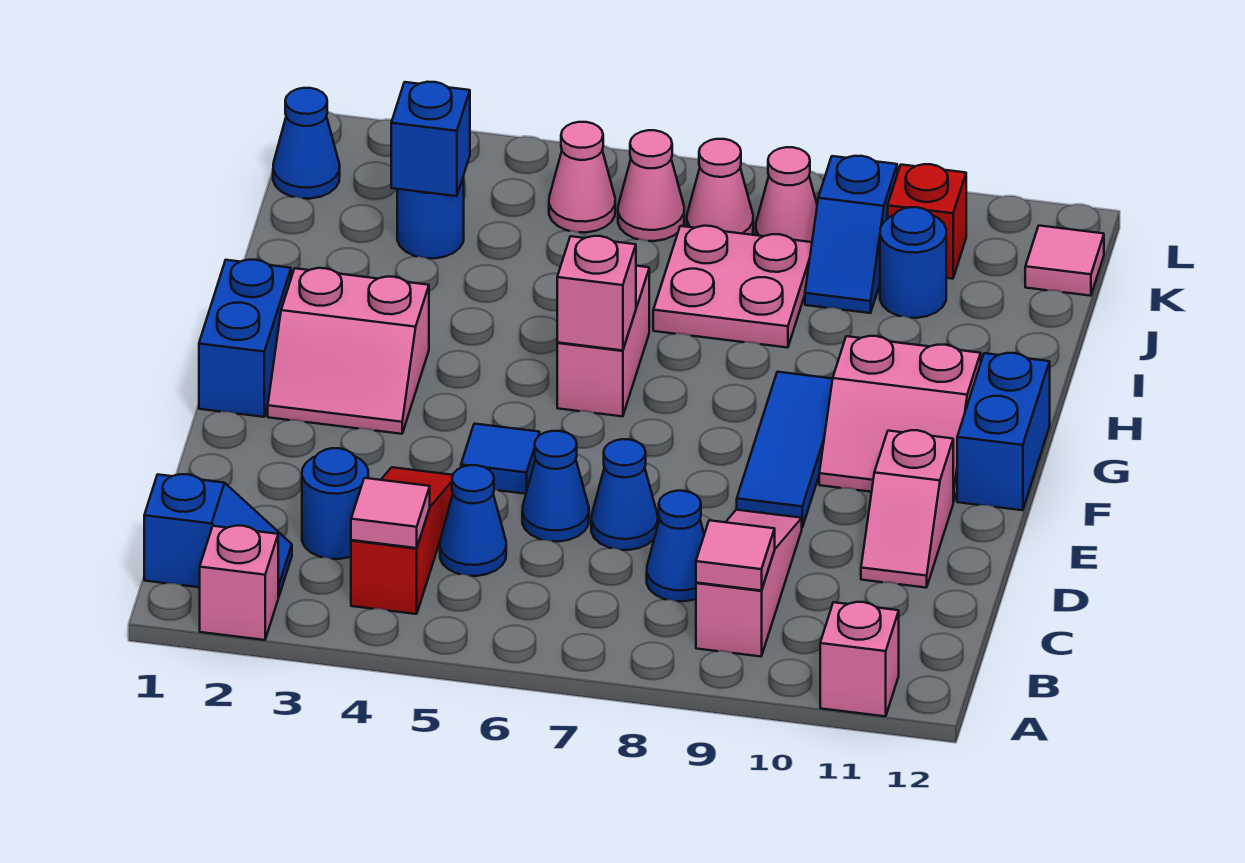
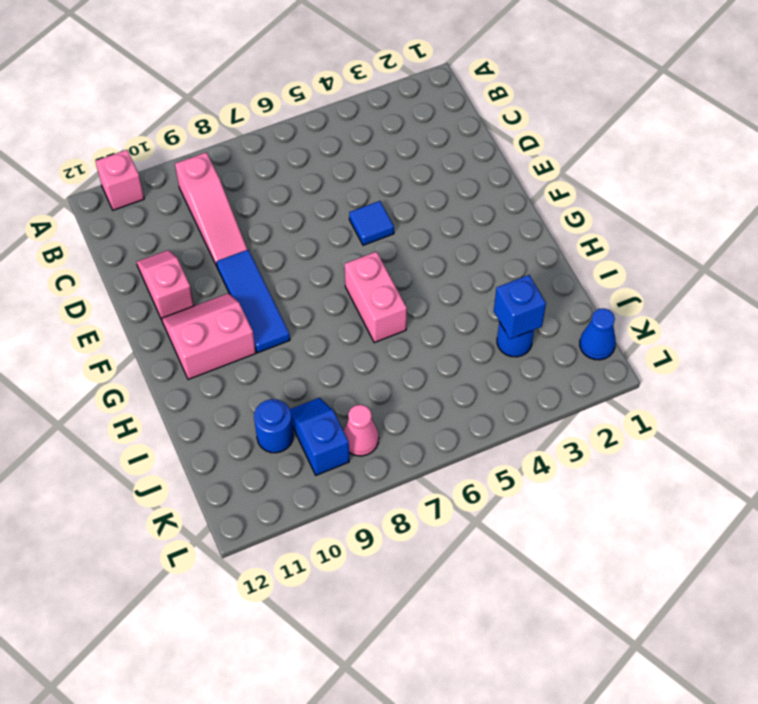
none -> pink 1x1 brick [200,526,278,640]
none -> blue 1x2 slope [144,474,292,597]
none -> red 1x3 slope [351,467,453,614]
none -> blue 1x1 round brick [302,448,368,559]

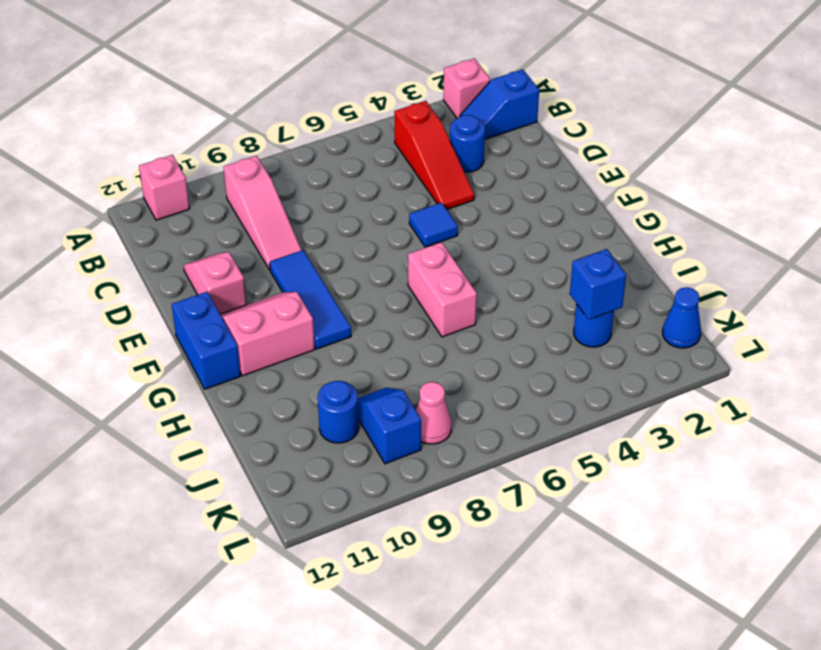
none -> blue 1x1 cone [440,465,506,576]
none -> blue 1x1 cone [647,491,704,601]
none -> blue 1x1 cone [522,431,589,541]
none -> blue 1x1 cone [591,439,658,550]

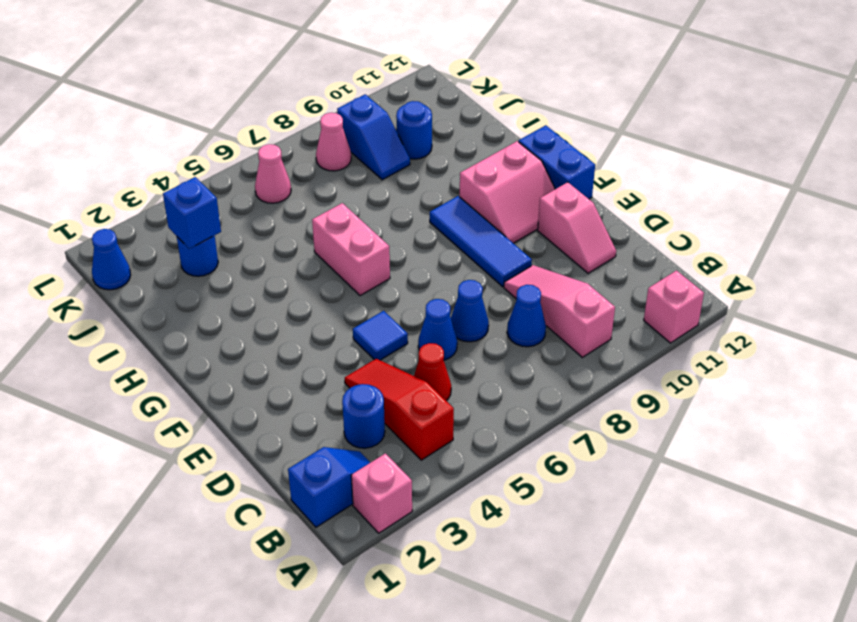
red 1x1 cone [414,343,451,401] -> blue 1x1 cone [440,465,506,576]
none -> blue 1x2 brick [199,260,291,417]
none -> pink 2x2 slope [268,268,429,434]
none -> pink 2x2 plate [653,226,812,348]
none -> pink 1x1 cone [549,122,615,233]

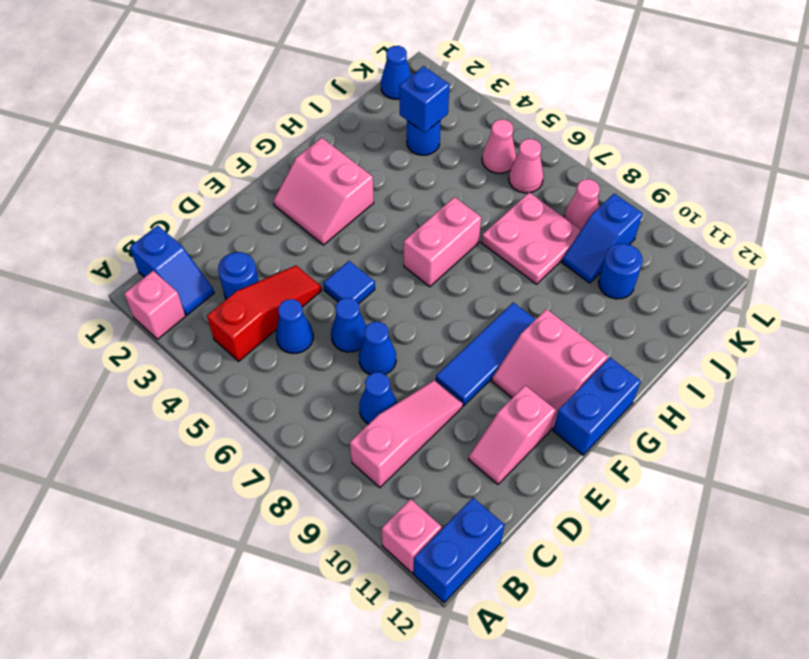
blue 1x2 brick [414,498,505,602] -> blue 1x2 brick moved to [199,260,291,417]
none -> pink 1x1 cone [687,139,753,235]
none -> red 1x1 brick [888,164,966,279]
none -> pink 1x1 tile [1025,226,1104,296]
none -> pink 1x1 tile [351,478,430,548]

